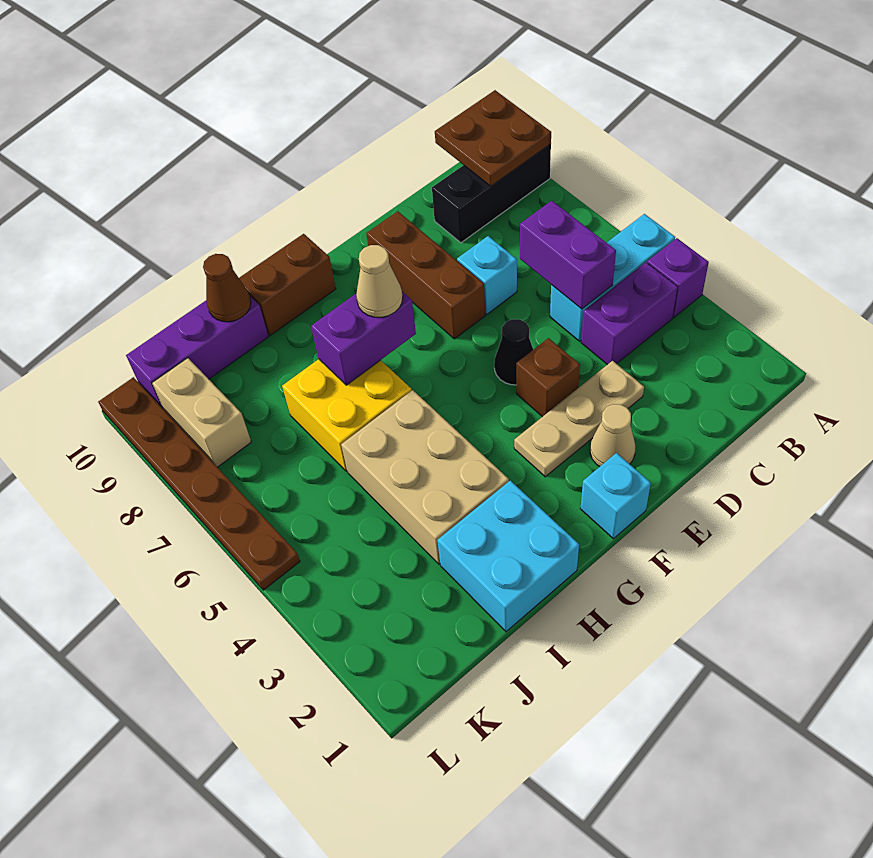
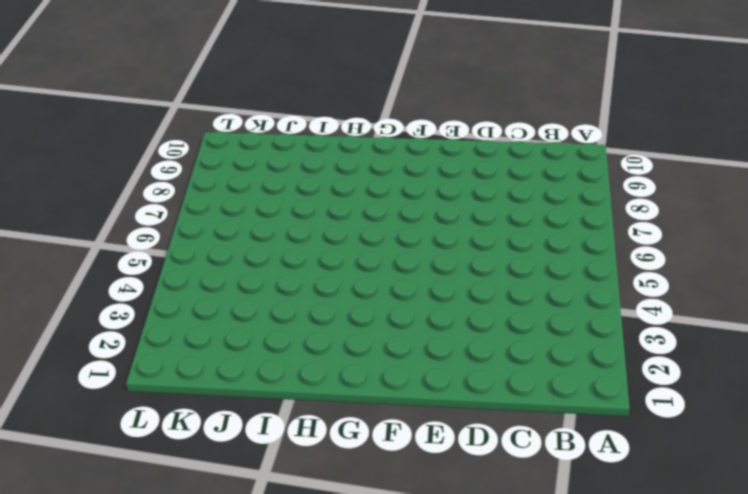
none -> purple 1x1 brick [647,238,709,318]
none -> cyan 1x3 brick [550,214,675,341]
none -> black 1x3 brick [432,144,551,243]

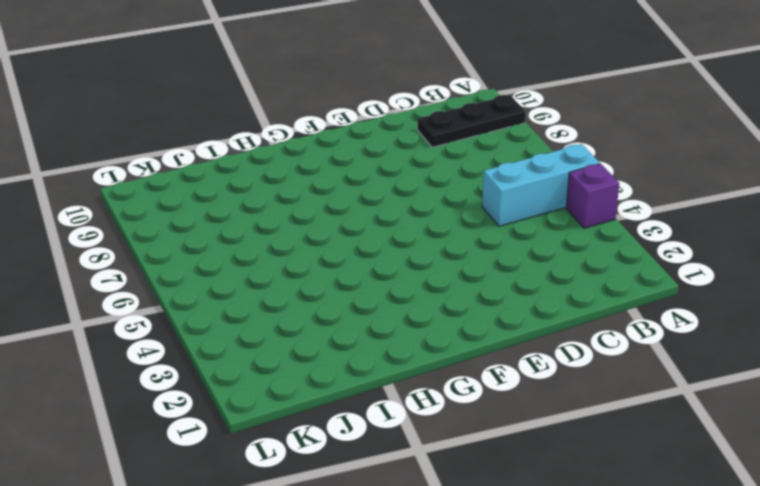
black 1x3 plate [417,95,526,147] -> black 1x3 brick [432,144,551,243]
none -> purple 1x2 brick [581,262,678,365]
none -> tan 1x3 plate [514,361,644,477]
none -> cyan 1x1 brick [457,236,517,314]

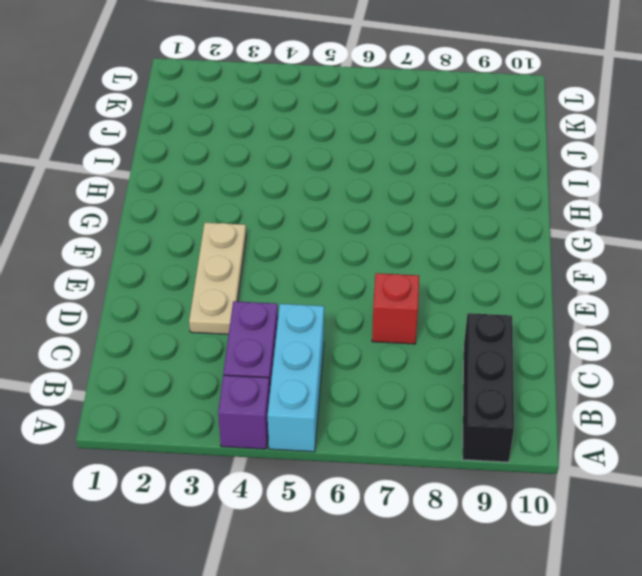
red 1x1 brick [372,273,419,344] -> cyan 1x1 brick [457,236,517,314]
none -> tan 1x1 cone [590,404,635,466]
none -> brown 1x1 brick [516,338,580,417]
none -> black 1x1 cone [494,319,533,385]

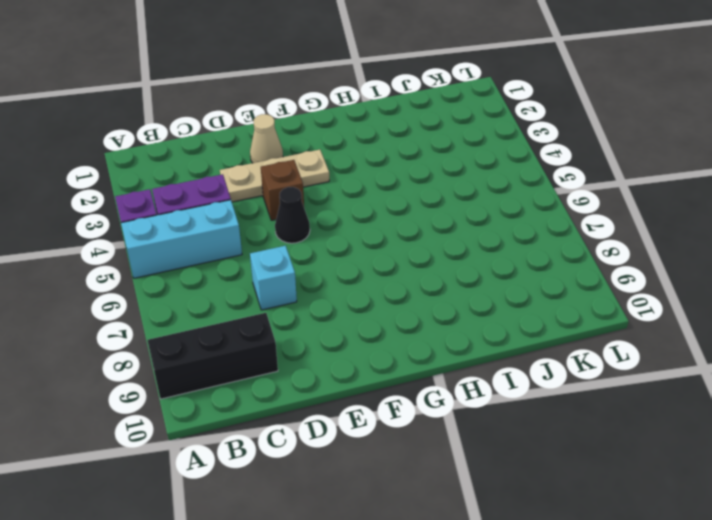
none -> brown 1x3 brick [366,211,485,339]
none -> cyan 1x1 brick [580,453,651,539]
none -> brown 1x2 brick [239,234,336,336]

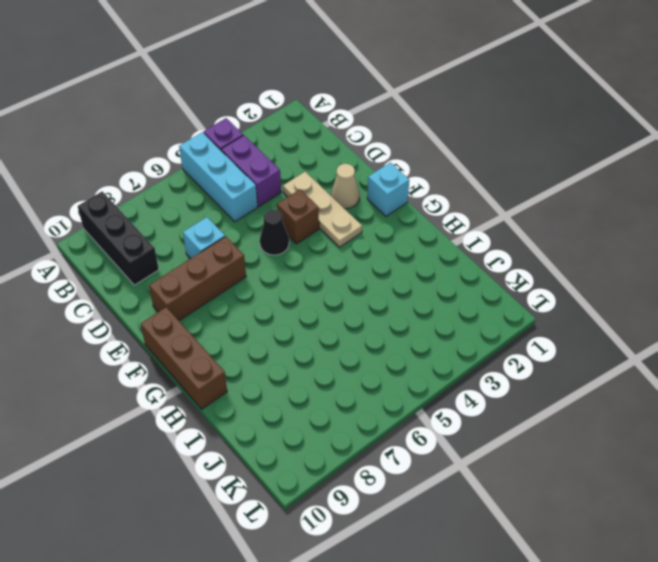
brown 1x3 brick [141,307,227,409] -> brown 1x2 brick [239,234,336,336]
none -> cyan 2x2 brick [438,480,579,632]
none -> tan 2x3 brick [341,390,509,564]
none -> yellow 2x2 brick [282,359,411,471]

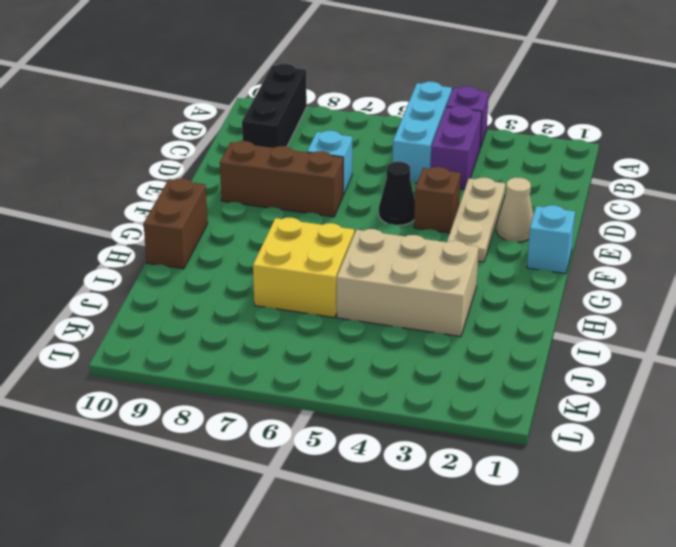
none -> cyan 2x2 brick [438,480,579,632]
none -> purple 1x3 brick [126,297,268,408]
none -> tan 1x2 brick [152,358,251,467]

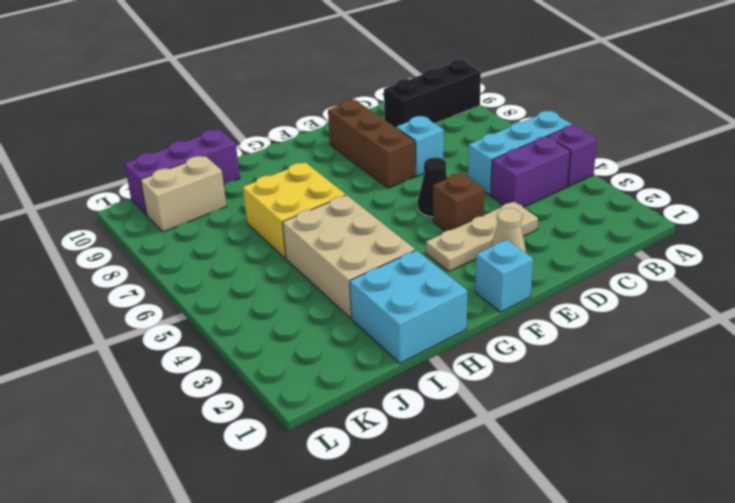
tan 1x2 brick [141,156,226,232] -> tan 1x2 brick turned to [152,358,251,467]
none -> brown 1x2 brick [239,234,336,336]
none -> brown 1x6 plate [98,377,300,590]
none -> brown 2x2 plate [435,90,551,186]

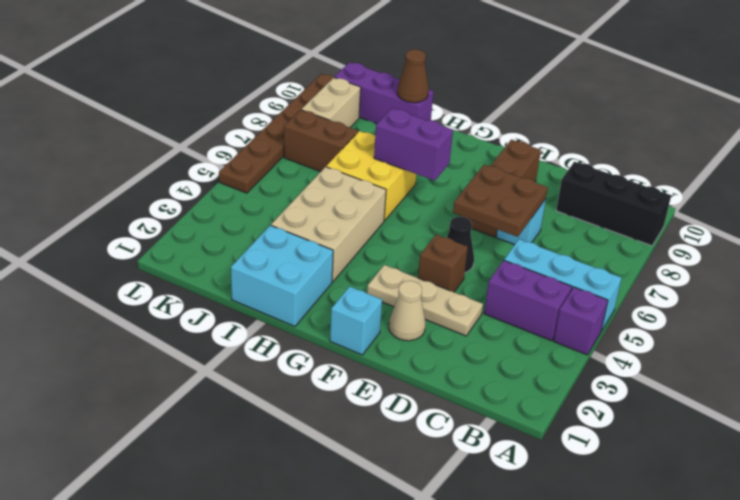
brown 2x2 plate [453,164,548,237] -> brown 2x2 plate moved to [435,90,551,186]
brown 1x2 brick [284,110,358,172] -> brown 1x2 brick moved to [239,234,336,336]
none -> purple 1x2 brick [520,201,616,309]
none -> tan 1x1 cone [356,245,403,317]

